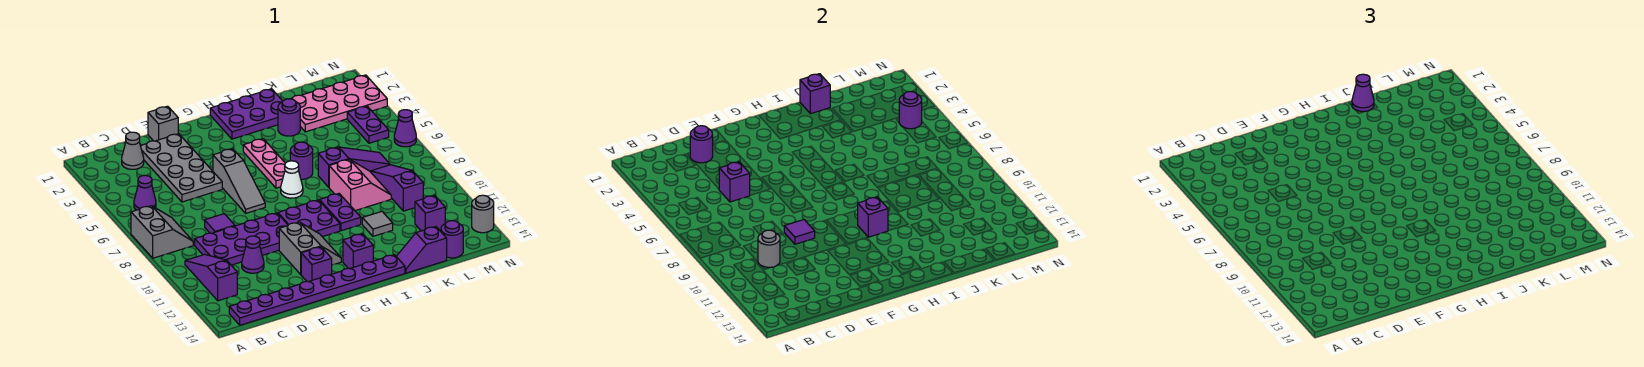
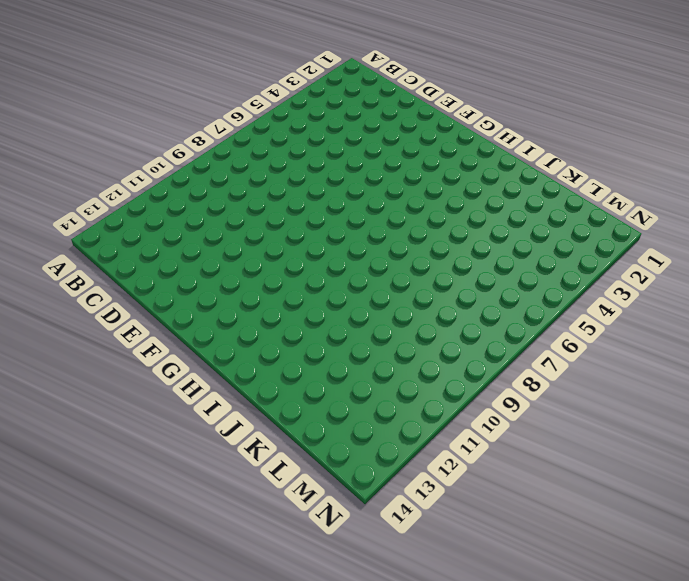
none -> grey 2x2 slope [131,206,193,258]
none -> purple 1x1 cone [134,175,156,210]
none -> purple 1x3 slope [185,254,237,301]
none -> purple 1x8 plate [229,255,405,325]

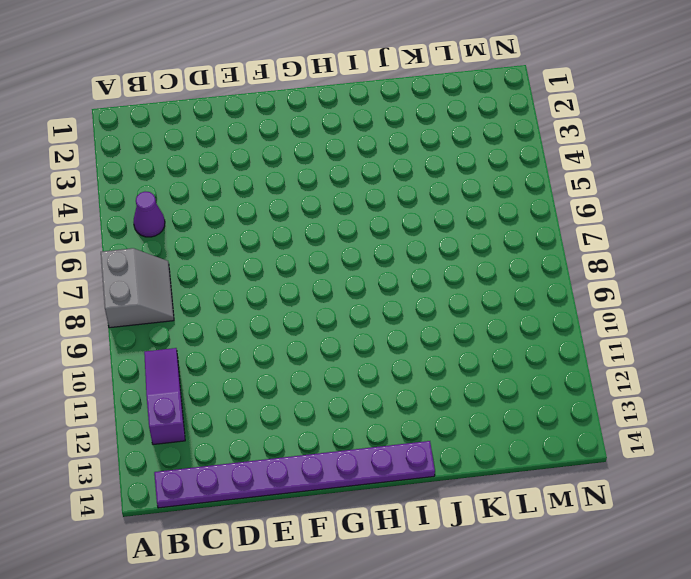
none -> grey 1x1 cone [122,132,144,169]
none -> purple 2x4 plate [195,213,288,265]
none -> grey 2x4 plate [141,134,222,202]
none -> purple 1x1 tile [205,214,235,233]

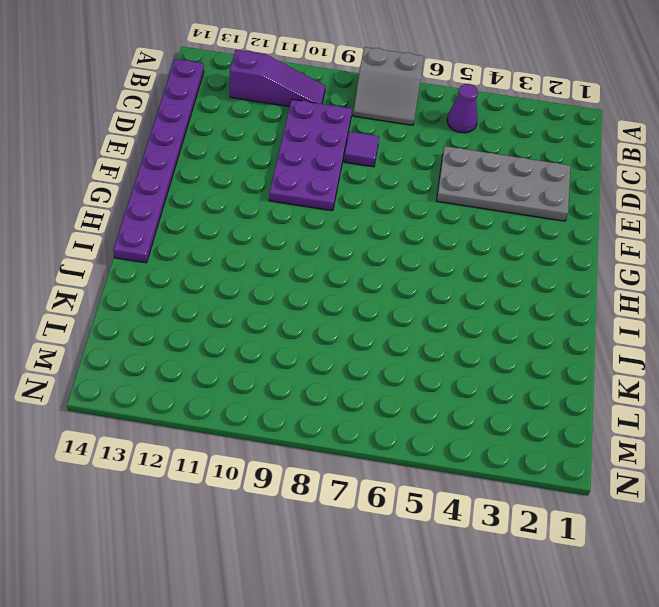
none -> grey 1x1 cone [122,132,144,169]
none -> purple 1x1 cone [242,236,264,273]
none -> grey 1x1 brick [148,106,178,141]
none -> grey 1x3 slope [213,149,265,213]

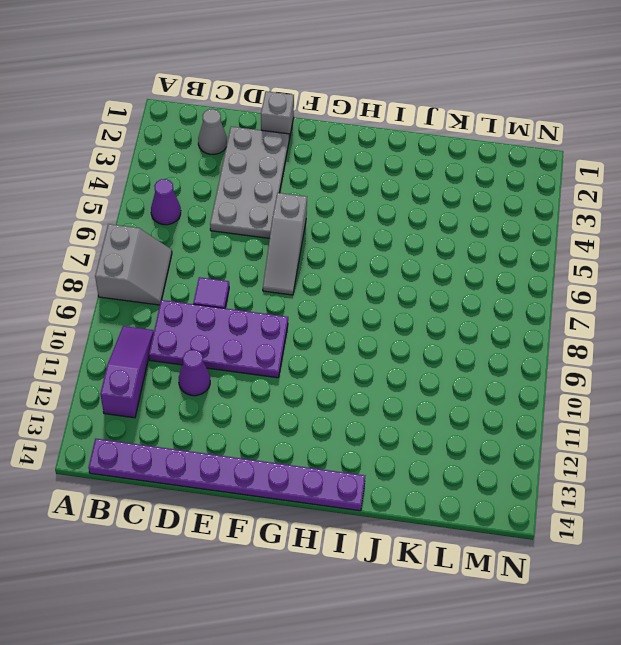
none -> grey 2x2 slope [279,222,341,275]
none -> purple 1x1 brick [301,247,332,282]
none -> purple 2x2 plate [278,200,340,237]
none -> purple 2x3 plate [210,89,283,139]

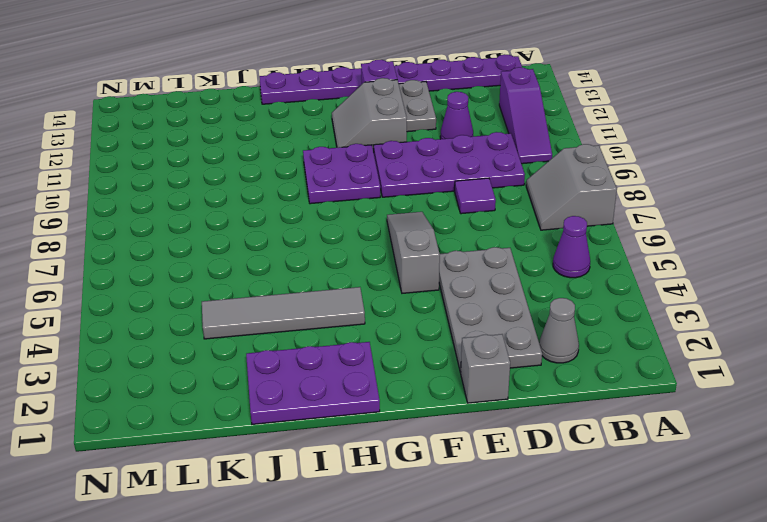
grey 1x2 plate [399,80,436,132] -> none
grey 1x4 tile [202,287,365,339] -> pink 1x3 plate [243,139,285,188]
none -> white 1x1 cone [281,161,303,198]
none -> purple 1x1 brick [343,234,373,269]
none -> purple 1x1 round brick [290,142,313,179]
none -> purple 1x2 plate [319,194,361,231]

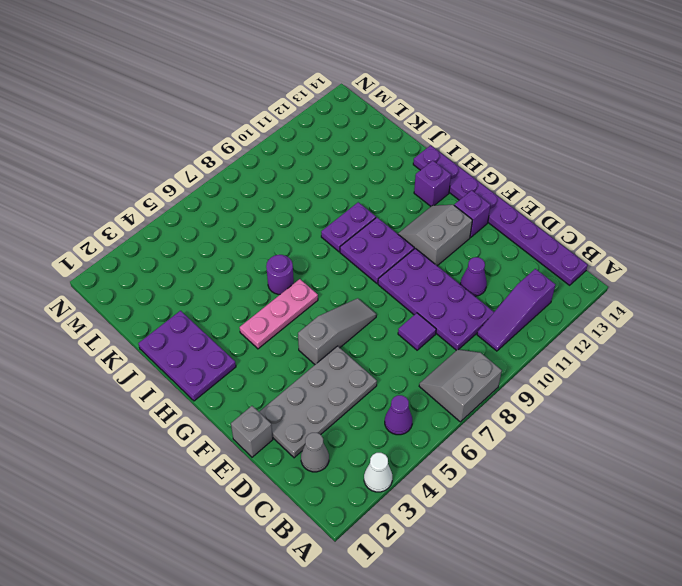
white 1x1 cone [364,453,392,492] -> white 1x1 cone moved to [281,161,303,198]
none -> purple 1x1 round brick [278,99,300,136]
none -> purple 1x3 slope [318,147,390,187]
none -> pink 2x2 slope [329,159,391,211]
none -> grey 1x1 tile [362,212,393,236]

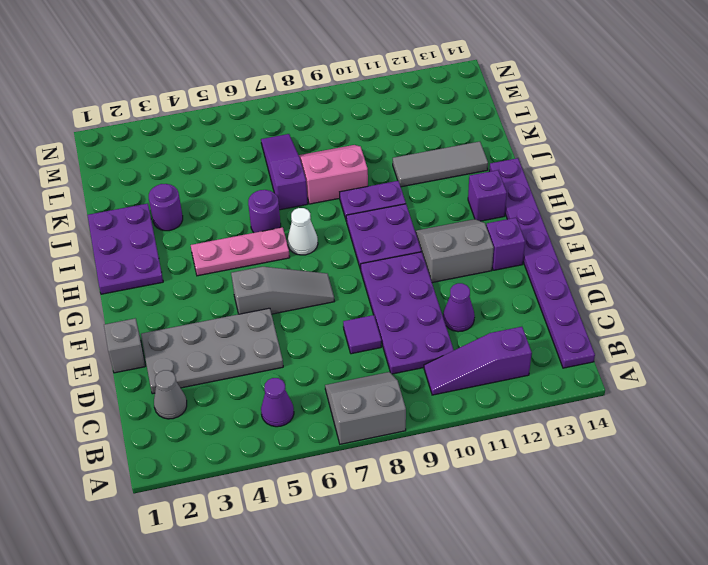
grey 1x3 tile [393,142,488,187] -> grey 1x1 tile [362,212,393,236]
none -> purple 1x2 slope [396,227,447,273]
none -> pink 2x4 plate [291,75,387,132]
none -> purple 1x3 slope [371,165,423,211]
none -> purple 1x1 brick [415,195,445,231]

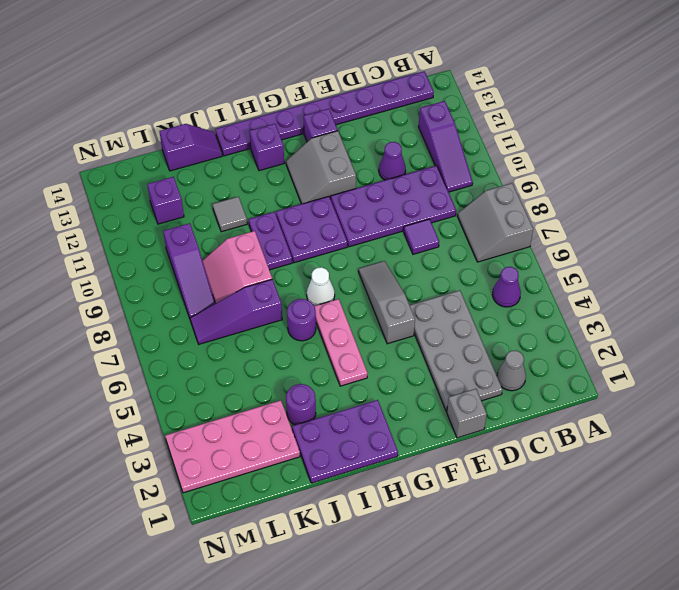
none -> purple 1x1 round brick [441,221,463,258]
none -> purple 1x2 plate [347,106,389,143]
none -> purple 1x1 cone [394,110,416,147]
none -> grey 1x1 round brick [472,195,494,233]

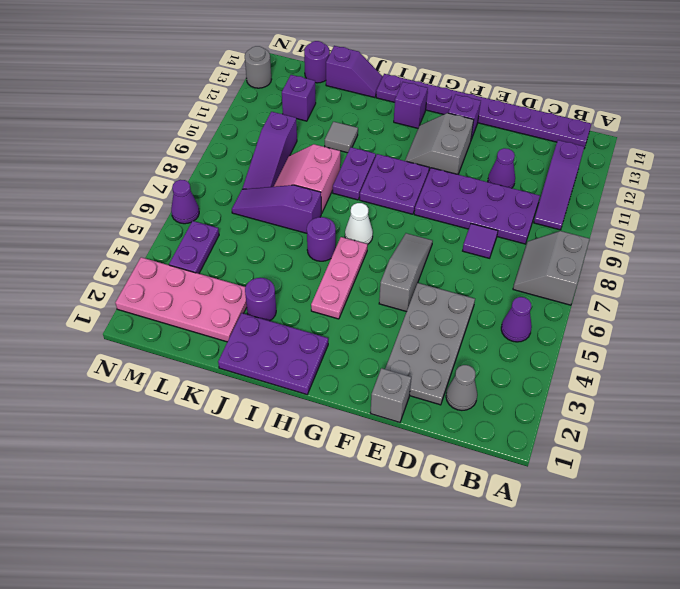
none -> grey 1x1 round brick [758,230,780,268]
none -> purple 1x1 round brick [690,126,713,163]
none -> purple 1x1 brick [719,162,750,202]
none -> purple 1x1 tile [784,219,815,244]

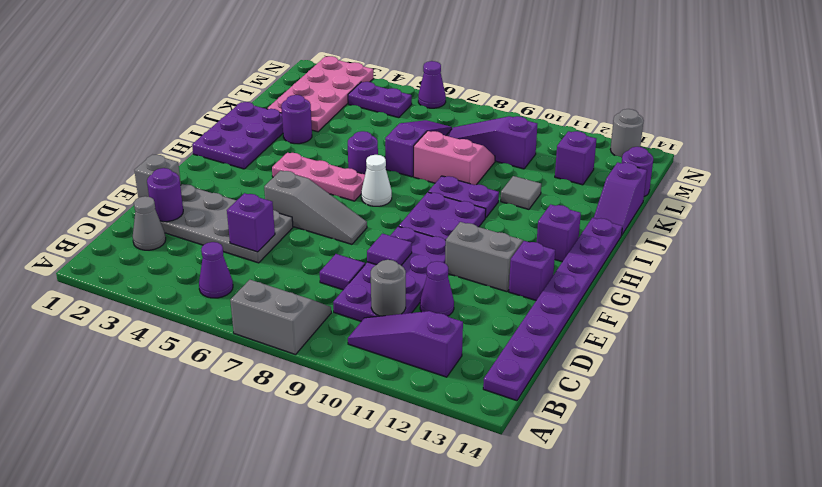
none -> purple 1x1 brick [858,197,888,237]
none -> purple 1x1 brick [800,74,830,114]
none -> purple 1x1 round brick [899,92,922,129]
none -> purple 1x1 cone [1352,74,1374,111]

